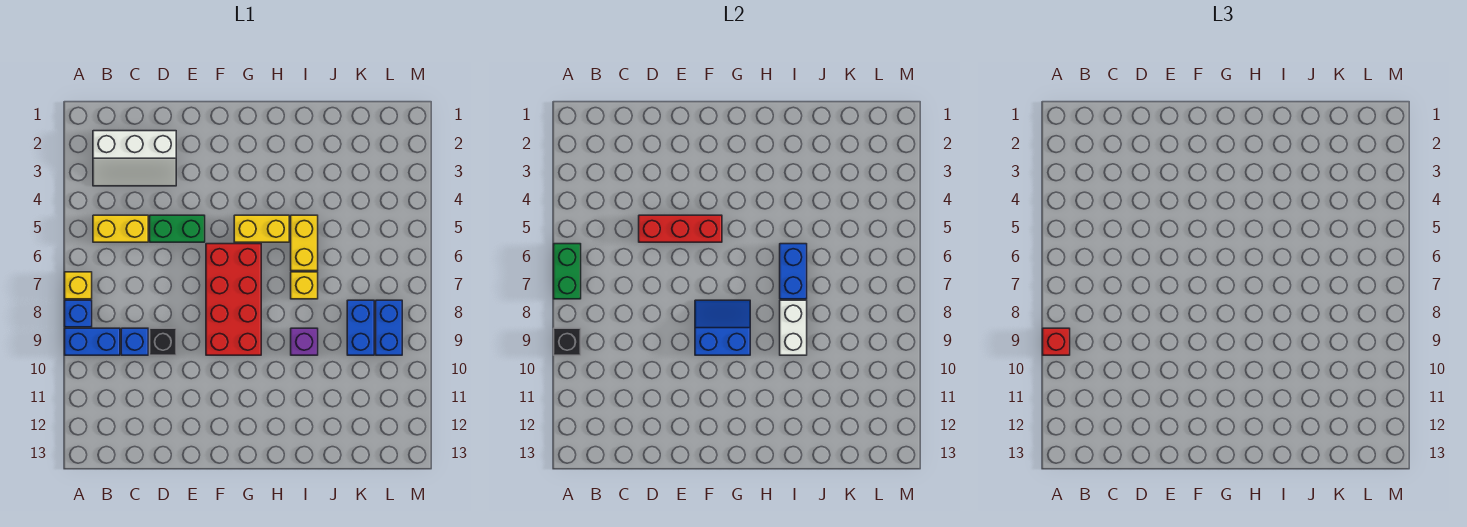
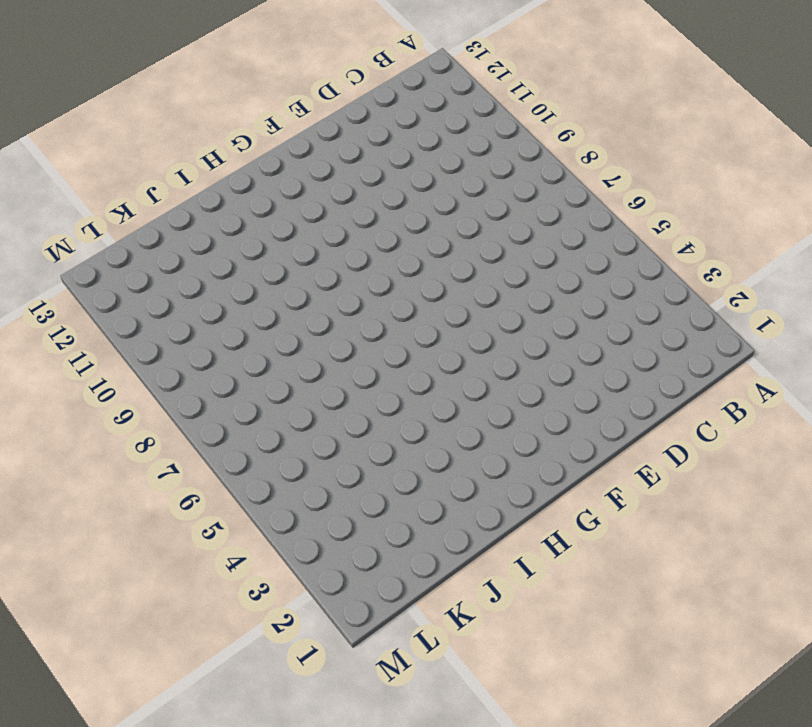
none -> yellow 1x1 brick [65,272,92,299]
none -> blue 1x1 brick [65,300,92,327]
none -> blue 1x2 brick [65,328,120,355]

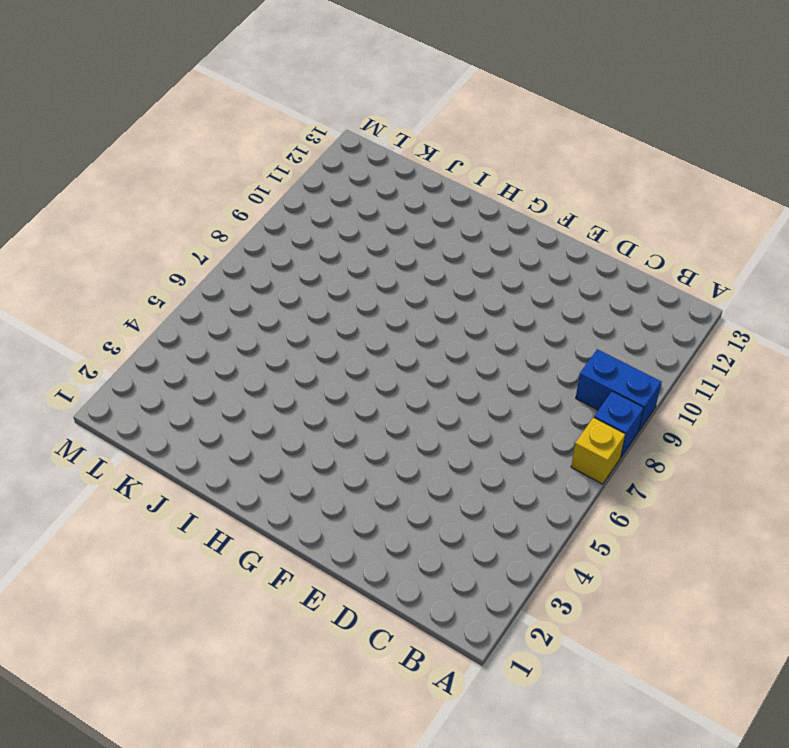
none -> white 2x3 slope [93,131,176,186]
none -> yellow 1x2 brick [93,215,148,242]
none -> blue 1x1 brick [121,328,148,355]

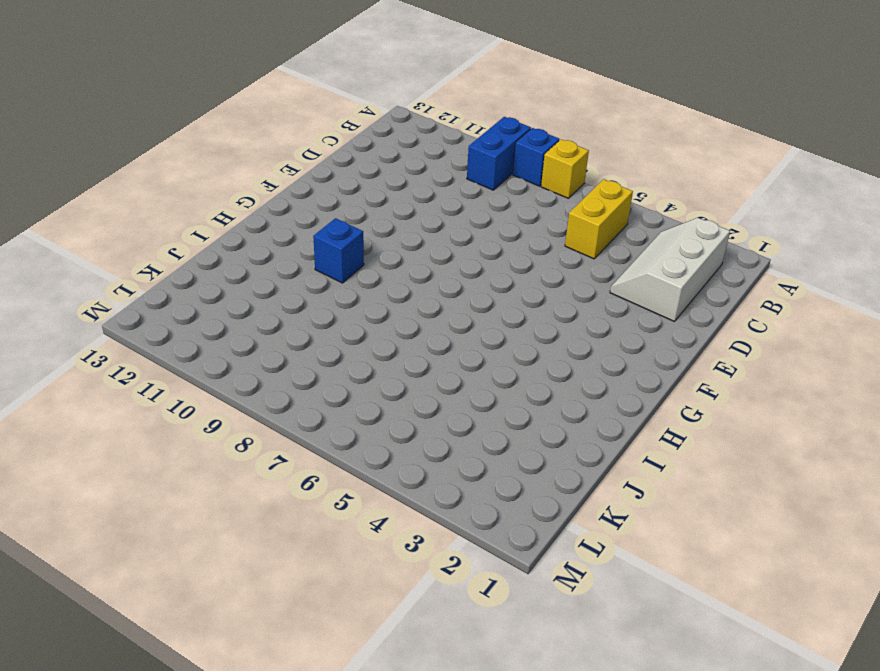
blue 1x1 brick [313,218,364,283] -> blue 1x1 brick moved to [121,328,148,355]
none -> green 1x2 brick [150,215,205,242]
none -> black 1x1 brick [150,328,176,355]
none -> red 2x4 brick [206,244,261,355]

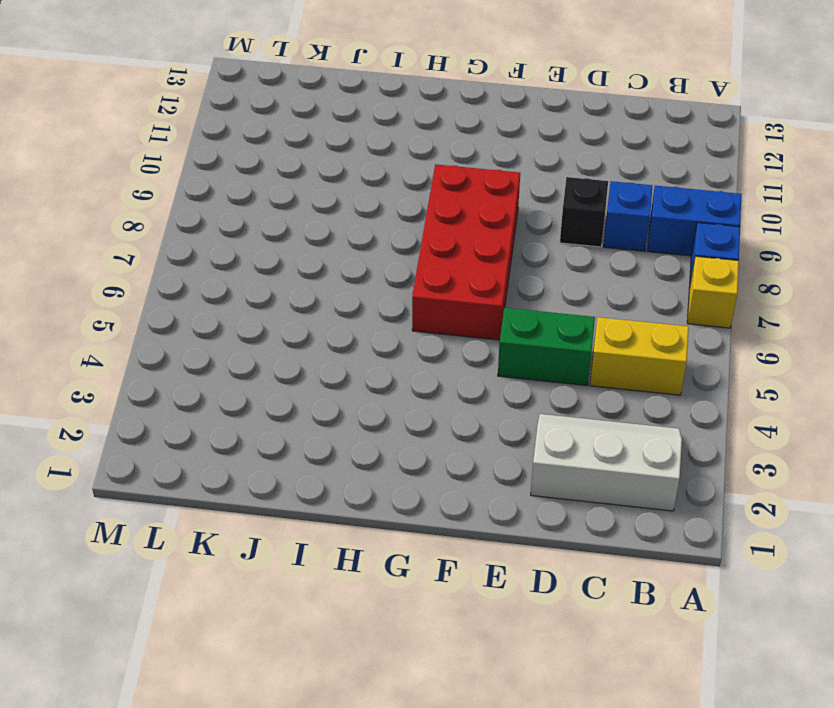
none -> yellow 1x2 brick [234,215,289,242]
none -> yellow 1x2 brick [291,215,318,271]
none -> yellow 1x1 brick [291,272,318,299]

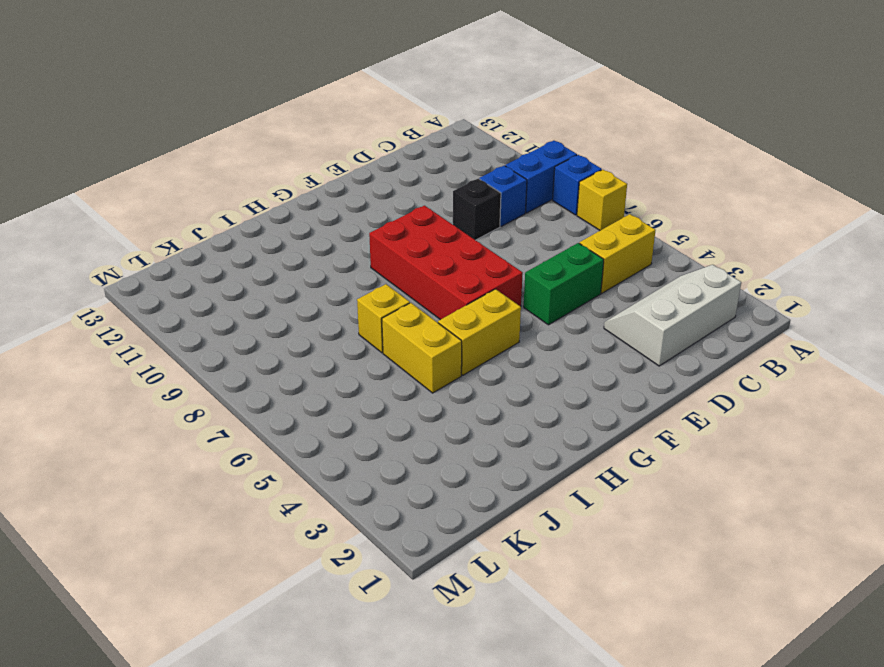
none -> purple 1x1 brick [291,328,318,355]
none -> blue 1x2 brick [347,300,374,355]
none -> blue 1x2 brick [376,300,402,355]

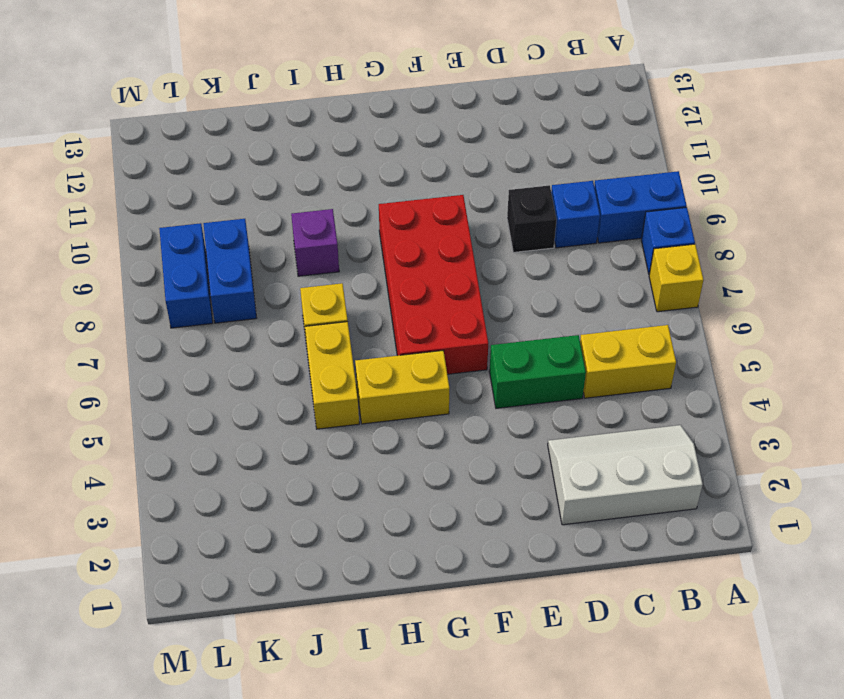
none -> green 1x2 brick [554,244,581,299]
none -> black 1x1 brick [554,328,581,355]
none -> red 1x3 brick [639,215,722,242]

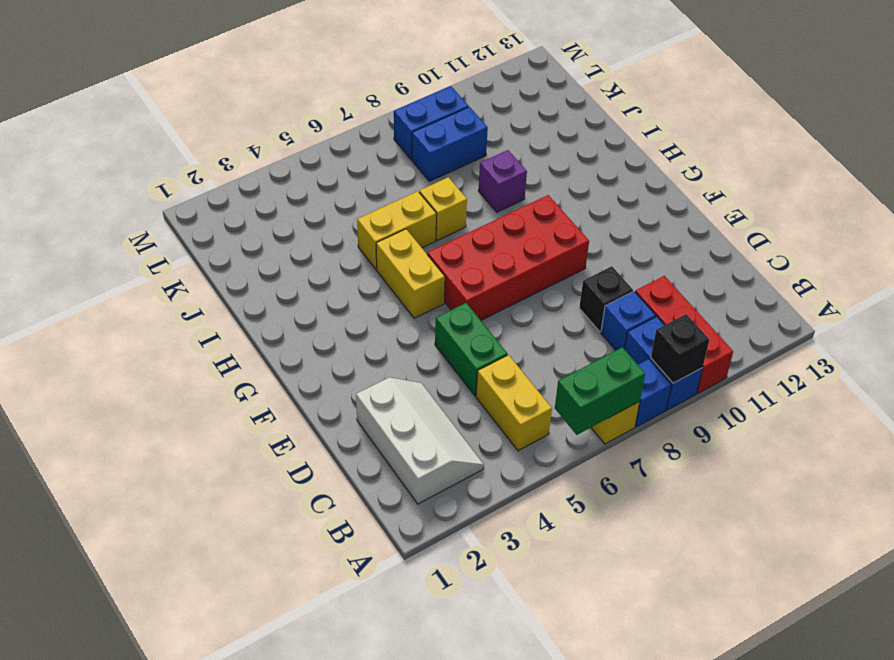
red 1x3 brick [635,276,733,393] -> red 1x3 brick moved to [639,215,722,242]
none -> blue 2x2 slope [695,300,750,355]
none -> blue 1x2 brick [780,244,807,299]
none -> white 1x2 brick [780,300,807,355]

